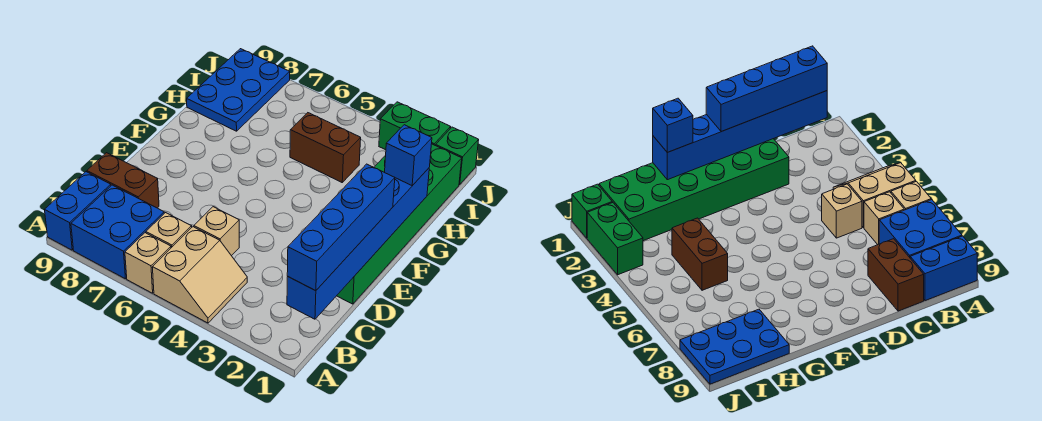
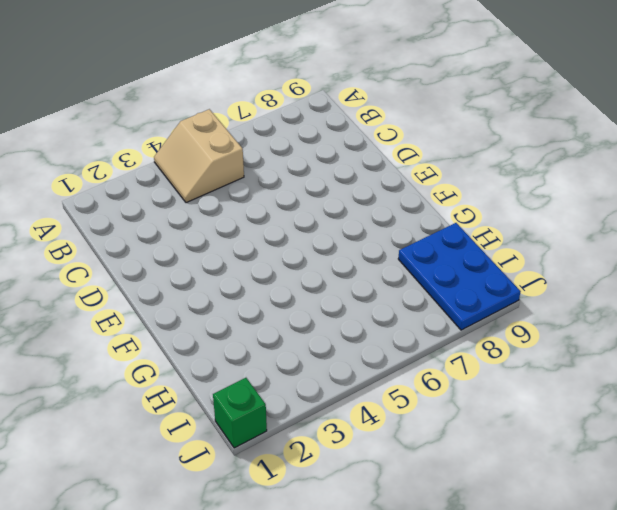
none -> tan 1x1 brick [125,233,171,293]
none -> blue 2x2 brick [71,185,164,279]
none -> blue 1x2 brick [45,172,111,250]

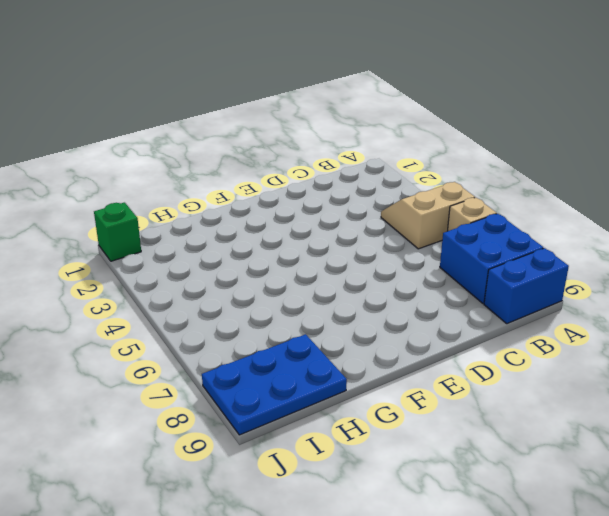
none -> tan 1x1 brick [146,213,192,248]
none -> tan 1x1 brick [194,207,239,256]
none -> brown 1x2 brick [87,153,159,208]

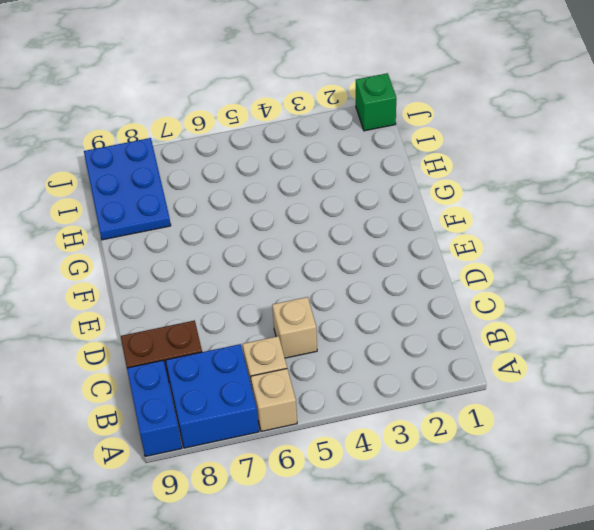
none -> tan 2x2 slope [152,227,247,323]
none -> green 2x6 brick [337,144,462,304]
none -> brown 1x2 brick [290,113,361,182]

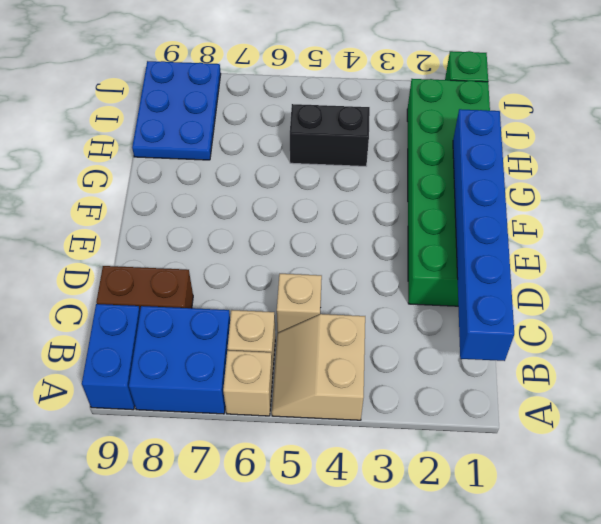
tan 2x2 slope [272,314,365,420] -> tan 2x2 slope turned to [152,227,247,323]
black 1x2 brick [290,104,370,166] -> brown 1x2 brick [290,113,361,182]
none -> green 1x2 brick [379,102,451,150]
none -> blue 1x4 brick [287,164,395,291]
none -> blue 1x1 brick [385,125,432,186]

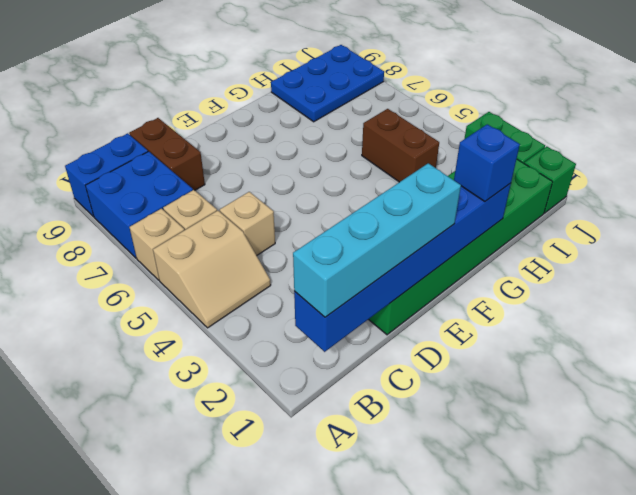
cyan 1x4 brick [293,163,461,317] -> blue 1x4 brick [287,164,395,291]

